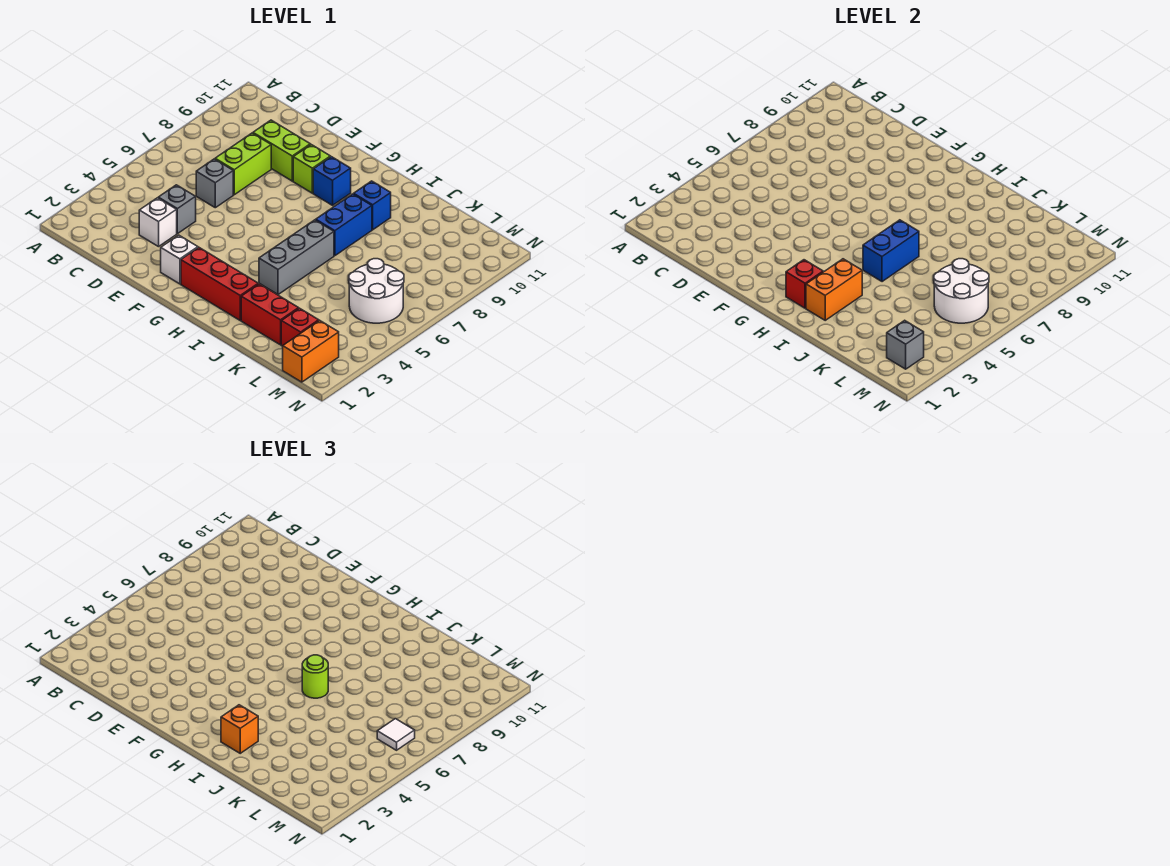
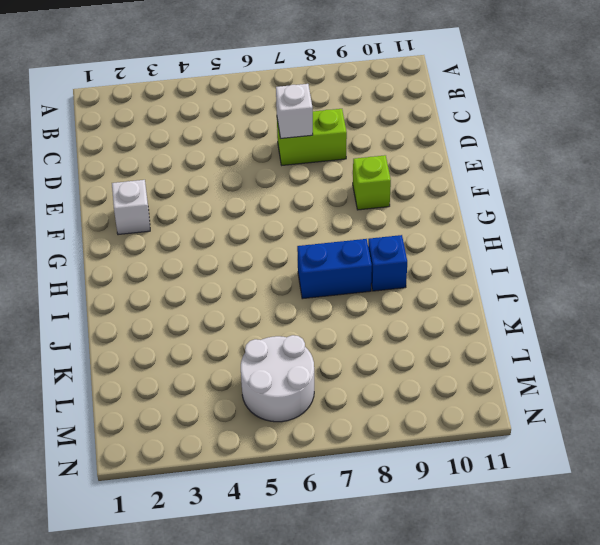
white 1x1 brick [276,84,313,138] -> white 1x1 brick moved to [139,198,177,247]
none -> grey 1x1 brick [158,185,196,234]
none -> grey 1x1 brick [196,159,233,208]
none -> lime 1x2 brick [253,120,310,181]

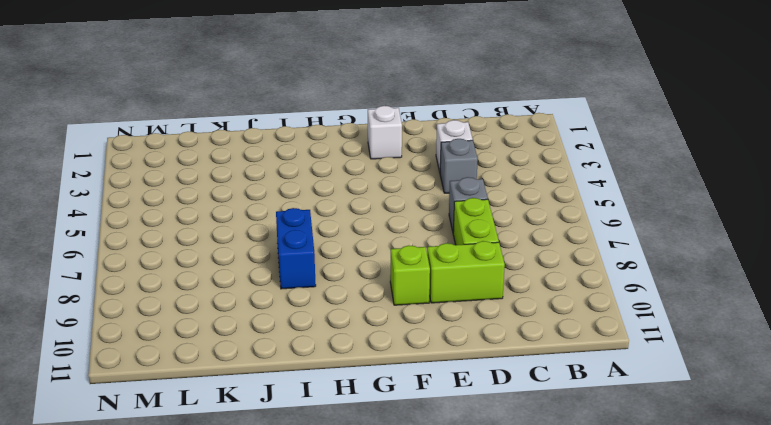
none -> red 1x3 brick [181,247,258,320]
none -> blue 1x1 brick [313,157,351,205]
none -> grey 1x3 brick [259,220,334,295]

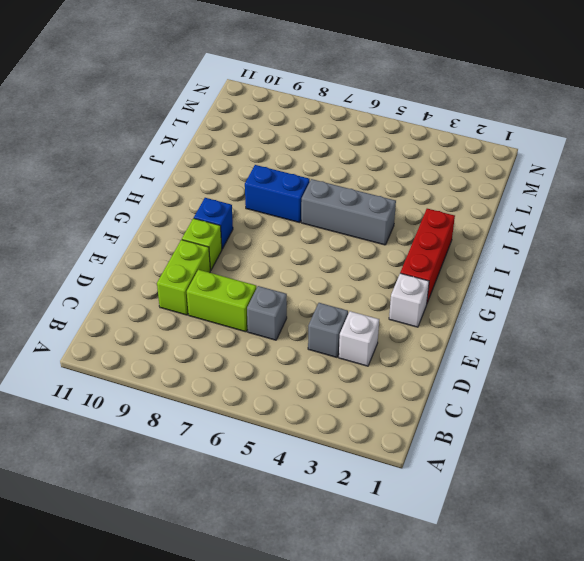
none -> blue 1x1 brick [354,181,391,230]
none -> red 1x2 brick [241,284,299,345]
none -> red 1x1 brick [281,308,319,346]

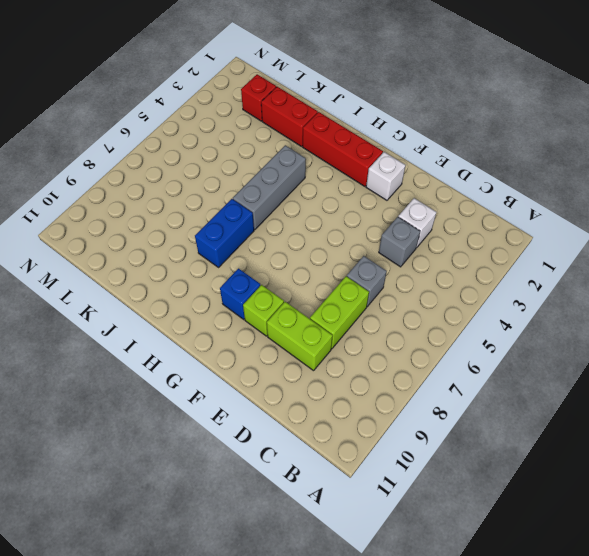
none -> blue 1x1 brick [354,181,391,230]
none -> white 2x2 round brick [349,259,404,323]
none -> orange 1x2 brick [283,320,339,382]

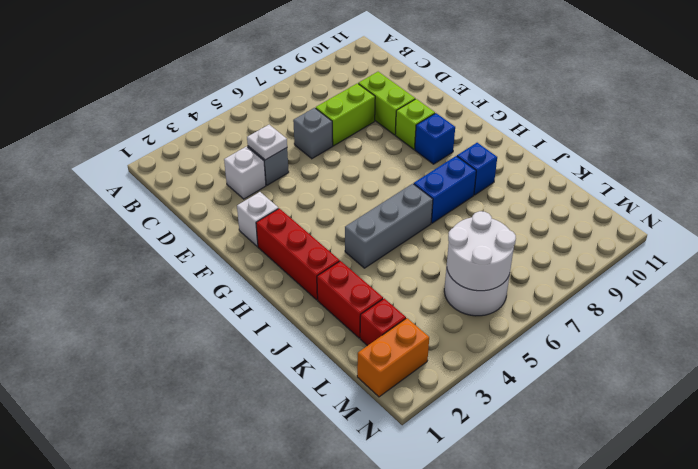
white 1x1 plate [247,125,287,160] -> none
none -> red 1x1 brick [786,260,823,308]
none -> orange 1x2 brick [806,259,862,320]
none -> blue 1x2 brick [863,220,919,282]

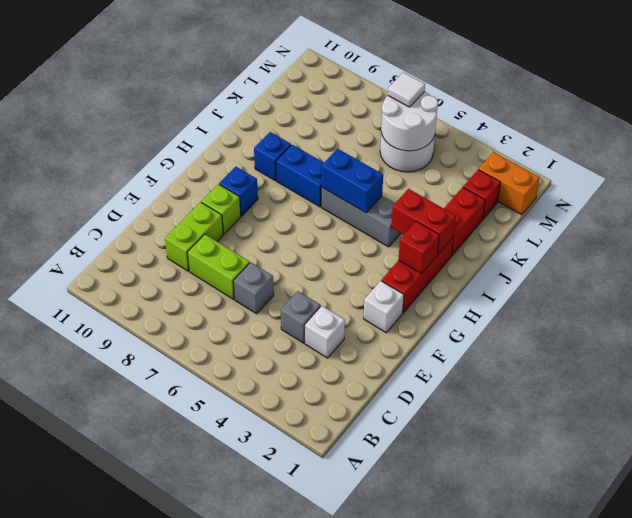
red 1x2 brick [391,189,456,254] -> orange 1x2 brick [806,259,862,320]
none -> grey 1x1 brick [887,320,924,369]
none -> orange 1x1 brick [221,705,258,753]
none -> lime 1x1 round brick [302,655,328,698]

